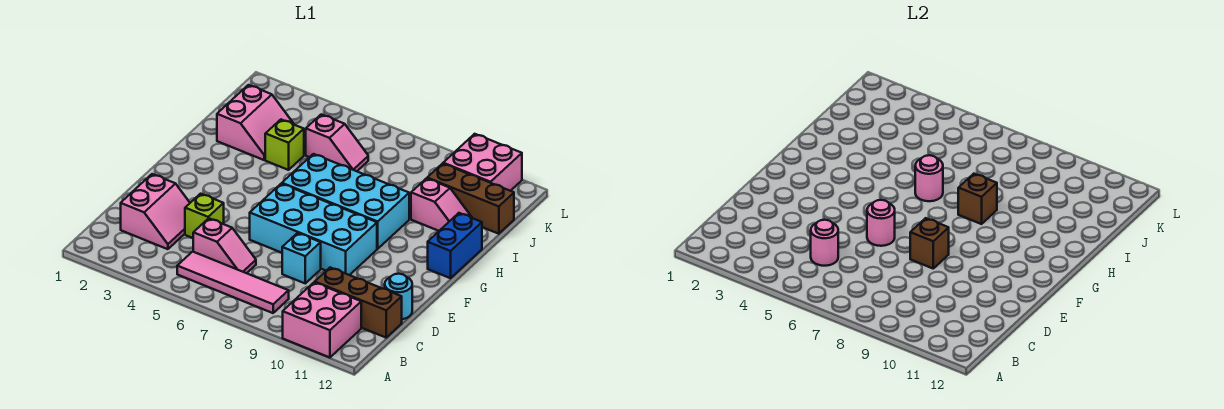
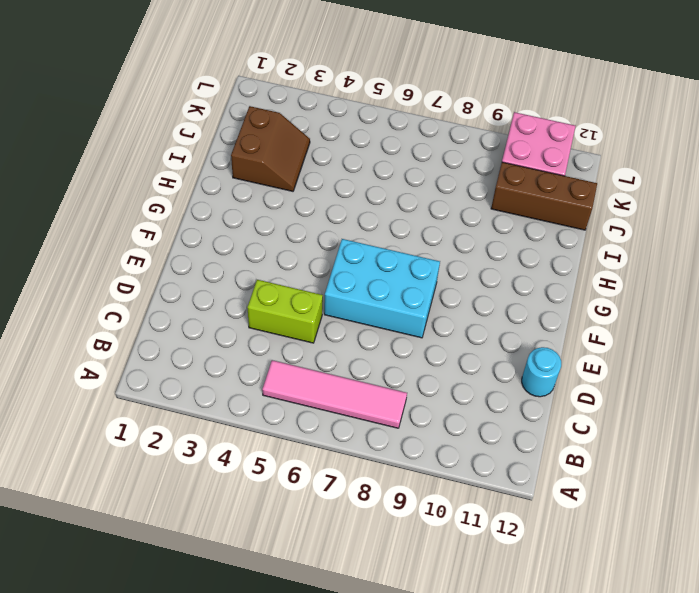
lime 1x2 brick [247,280,323,343] -> lime 1x1 brick [185,194,224,238]
cyan 2x3 brick [324,239,440,338] -> cyan 2x4 brick [250,184,377,275]
brown 2x2 slope [231,106,310,191] -> pink 2x2 slope [217,85,294,160]
none -> pink 2x2 brick [283,282,361,358]
none -> pink 2x2 slope [121,174,190,249]
none -> pink 1x2 slope [193,218,256,273]

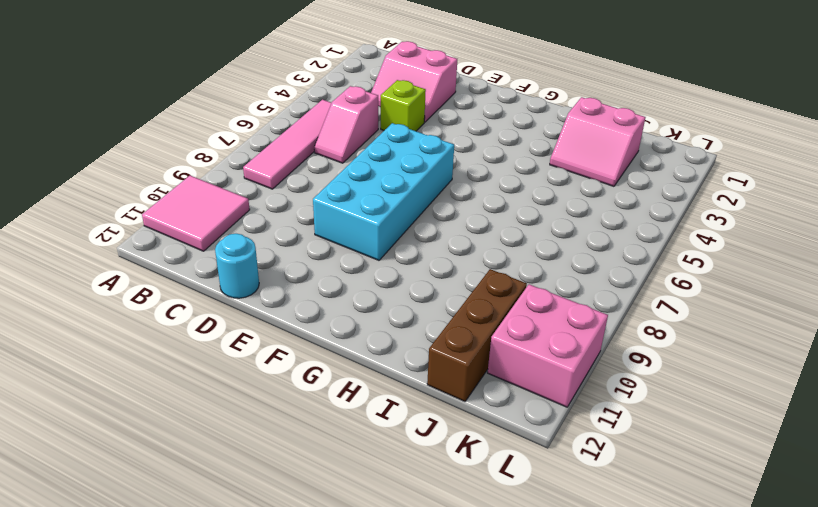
pink 2x2 tile [142,176,250,251] -> pink 2x2 brick [283,282,361,358]
none -> brown 1x3 brick [315,268,402,337]
none -> cyan 1x1 brick [282,233,321,283]
none -> cyan 2x4 brick [282,154,409,249]

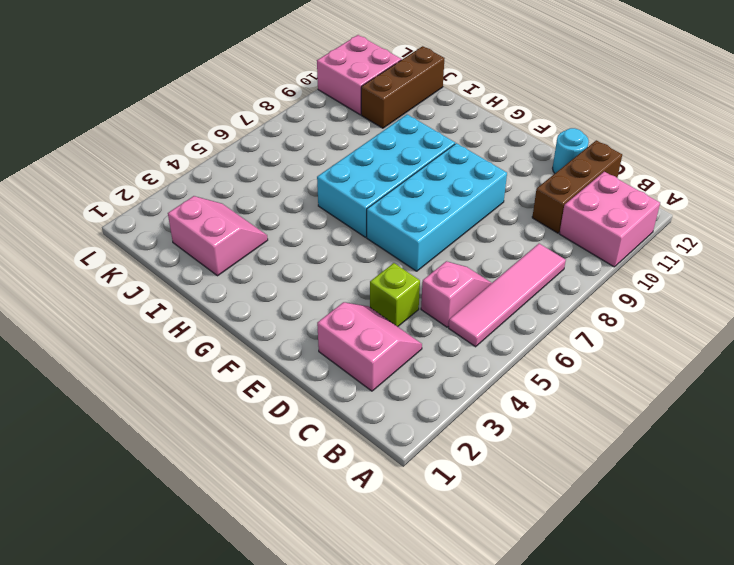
none -> cyan 1x1 brick [282,233,321,283]
none -> blue 1x2 brick [428,213,482,278]
none -> lime 1x1 brick [265,120,304,170]

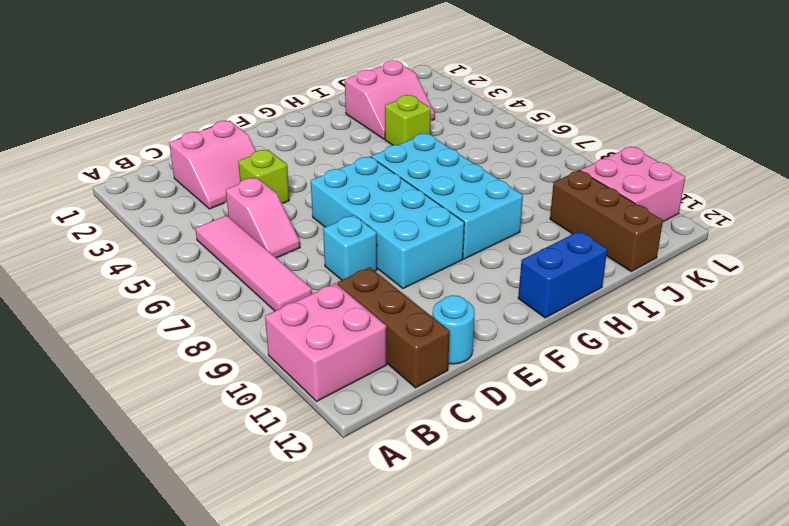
none -> pink 1x2 slope [411,178,472,231]
none -> pink 1x2 slope [306,114,368,171]
none -> pink 1x1 round brick [811,220,838,266]

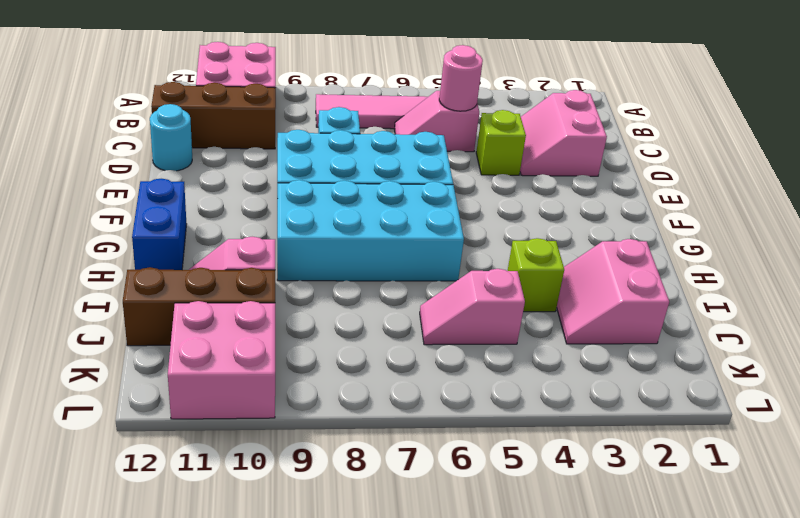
none -> pink 1x1 round brick [867,200,895,246]
none -> brown 1x1 brick [910,218,949,268]
none -> pink 1x1 round brick [915,155,943,201]

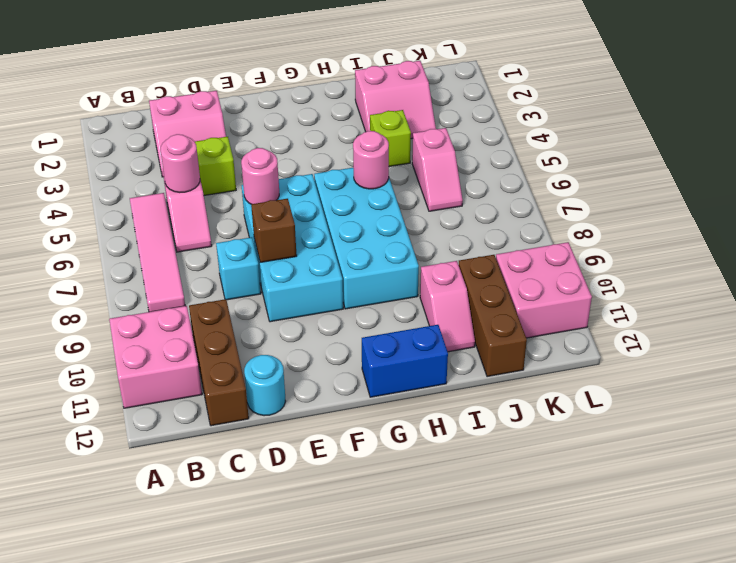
none -> brown 1x1 brick [958,174,997,224]

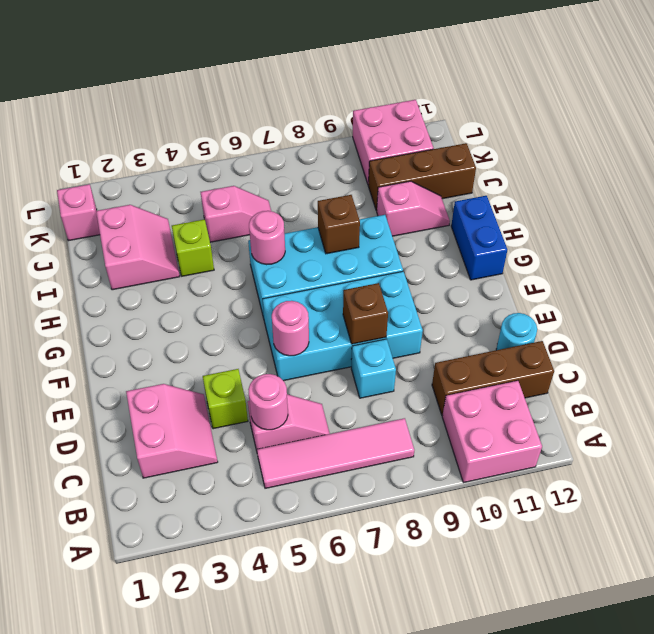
pink 1x1 brick [57,184,100,241] -> none

